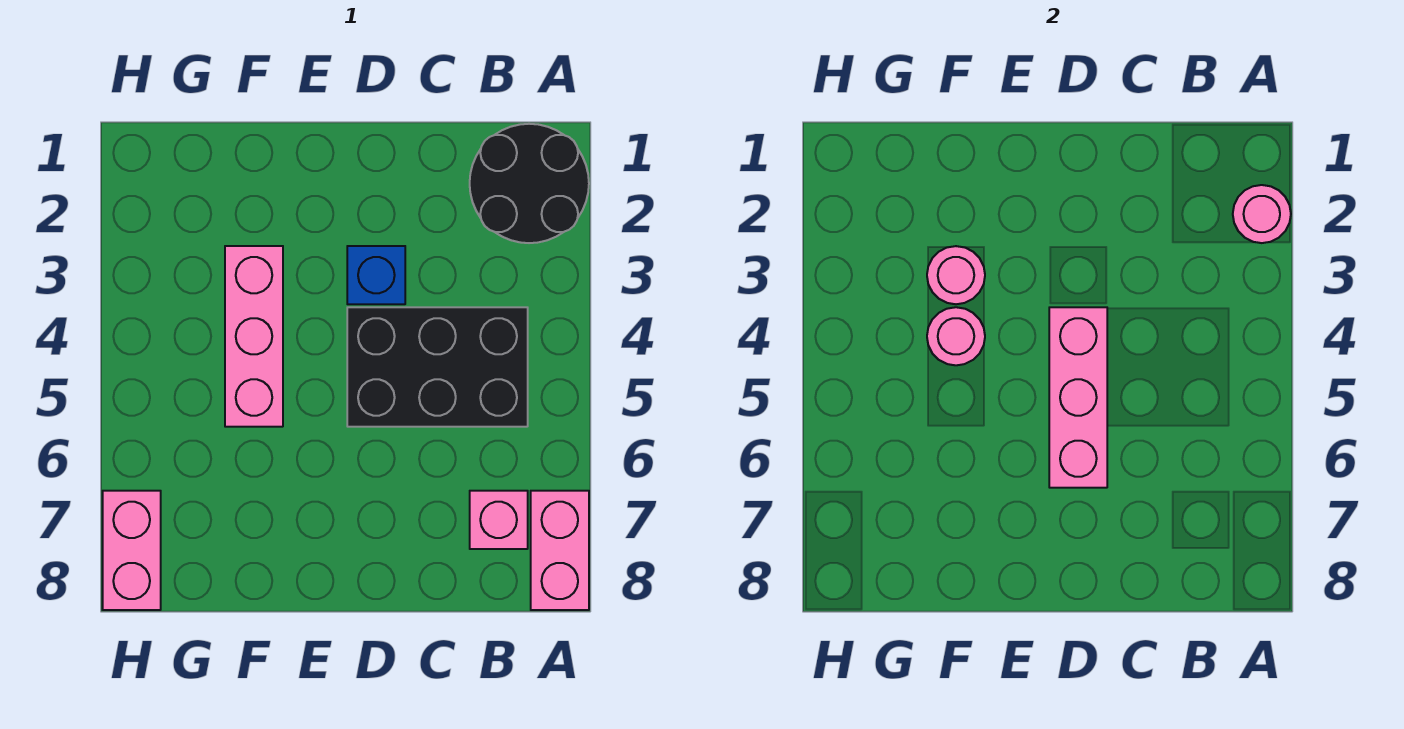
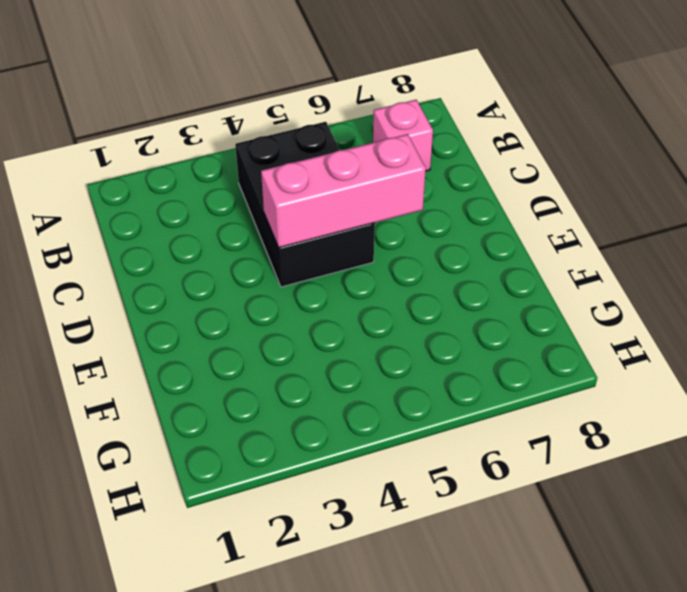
none -> black 2x2 round brick [470,124,589,243]
none -> pink 1x2 brick [531,491,589,610]

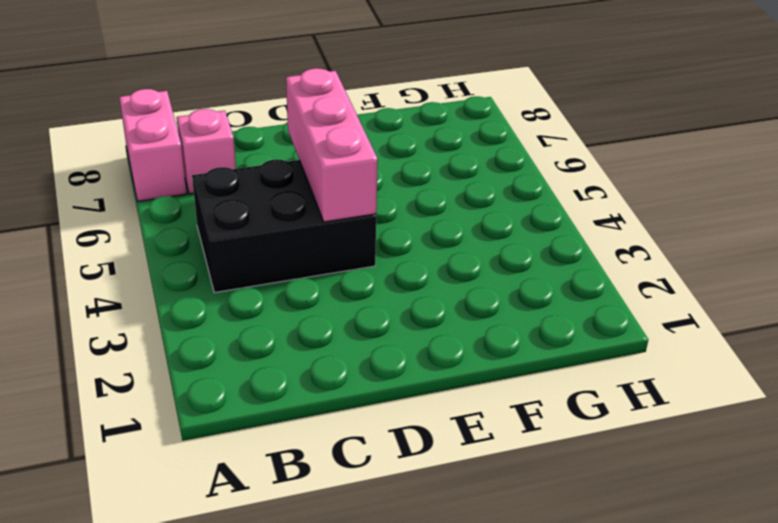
none -> black 2x2 round brick [470,124,589,243]
none -> blue 1x1 brick [347,246,405,304]

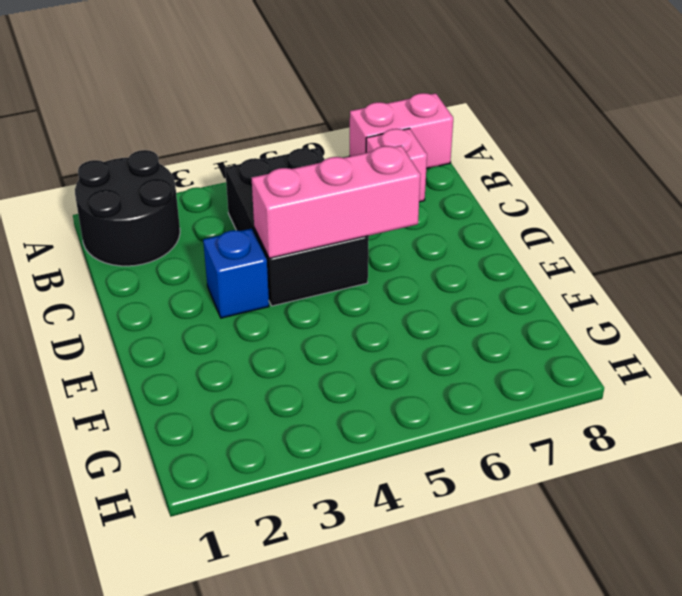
none -> pink 1x3 brick [225,246,283,427]
none -> pink 1x2 brick [103,491,161,610]

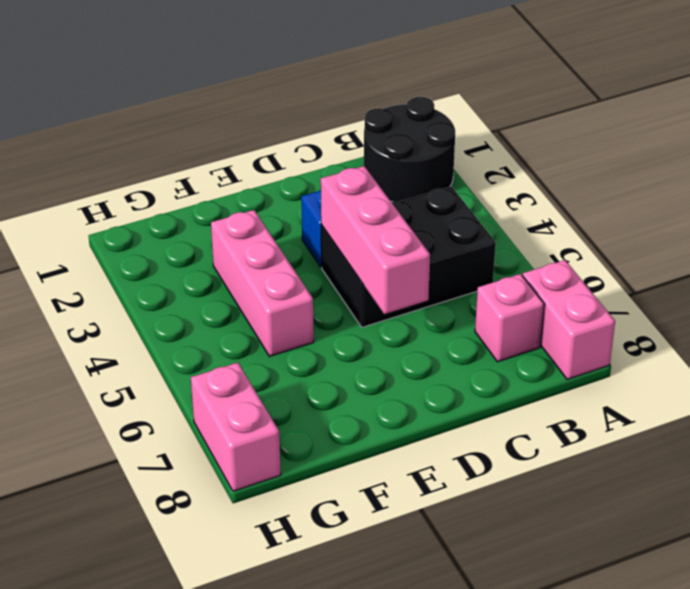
none -> pink 1x1 round brick [1233,185,1291,243]
none -> pink 1x1 round brick [927,246,985,304]

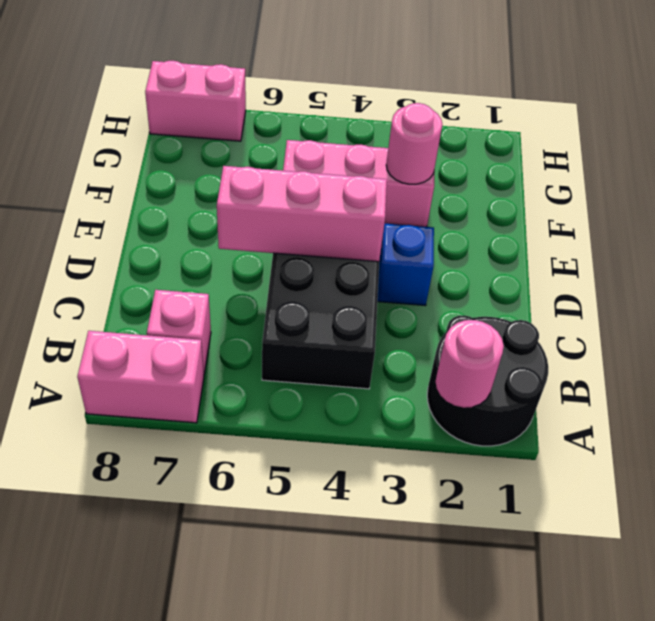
none -> pink 1x1 round brick [927,307,985,365]

